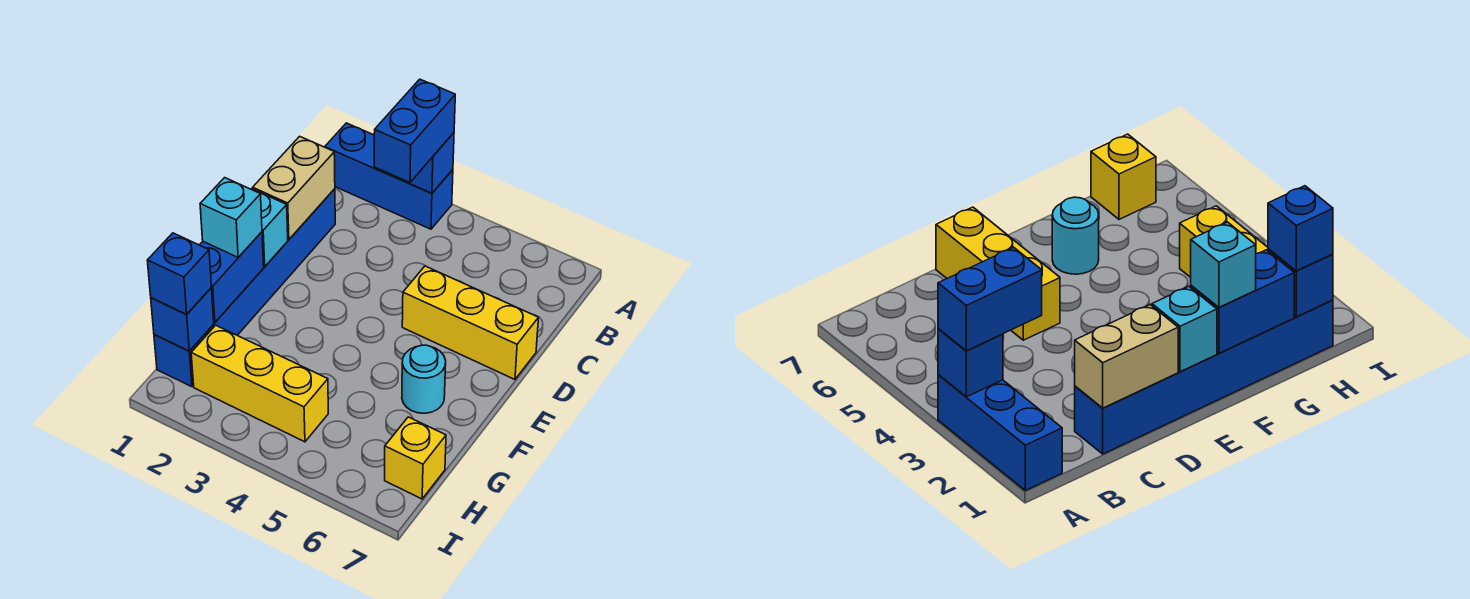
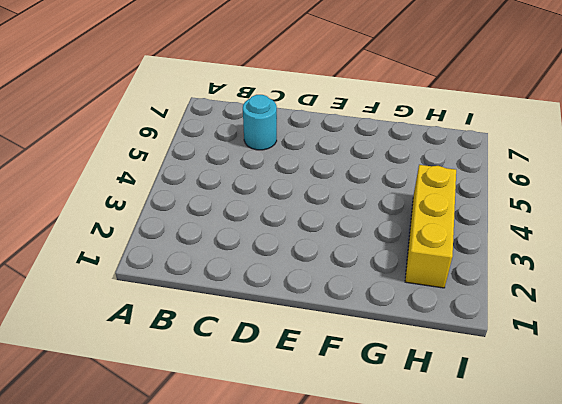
cyan 1x1 round brick [243,95,277,150] -> cyan 1x1 round brick moved to [402,345,446,413]
none -> blue 1x3 brick [325,123,453,229]
none -> blue 1x6 brick [154,189,335,387]
none -> yellow 1x3 brick [402,266,538,379]

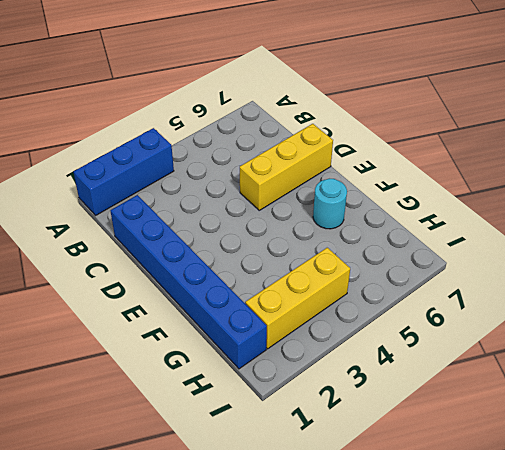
none -> yellow 1x1 brick [385,417,446,499]
none -> blue 1x1 brick [397,133,454,193]
none -> tan 1x2 brick [253,136,335,240]

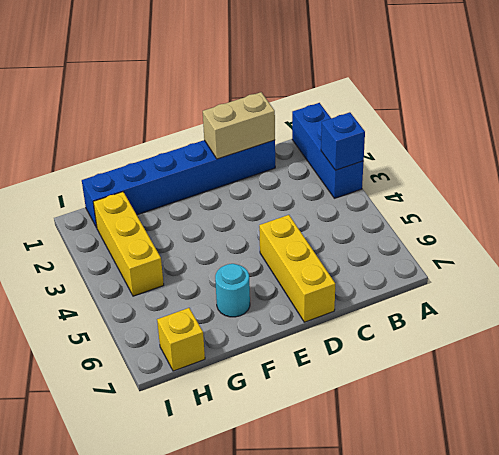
none -> cyan 1x1 brick [251,189,288,267]
none -> blue 1x2 brick [200,232,264,322]
none -> blue 1x1 brick [151,288,214,351]

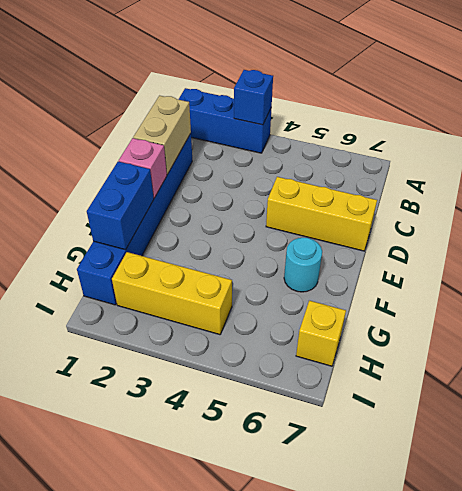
pink 1x1 brick [119,138,167,198] -> cyan 1x1 brick [251,189,288,267]
none -> blue 1x1 brick [151,288,214,351]
none -> blue 1x2 brick [374,79,455,183]
none -> cyan 1x1 brick [200,178,262,257]

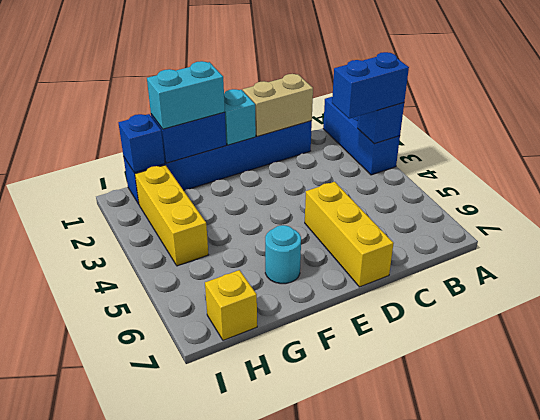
cyan 1x2 brick [147,61,225,129] -> cyan 1x1 brick [200,178,262,257]
none -> blue 1x1 brick [147,233,211,314]

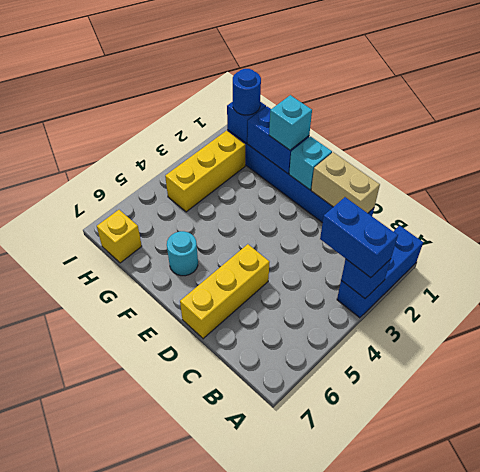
blue 1x1 round brick [233,69,261,115] -> blue 1x1 brick [147,233,211,314]

